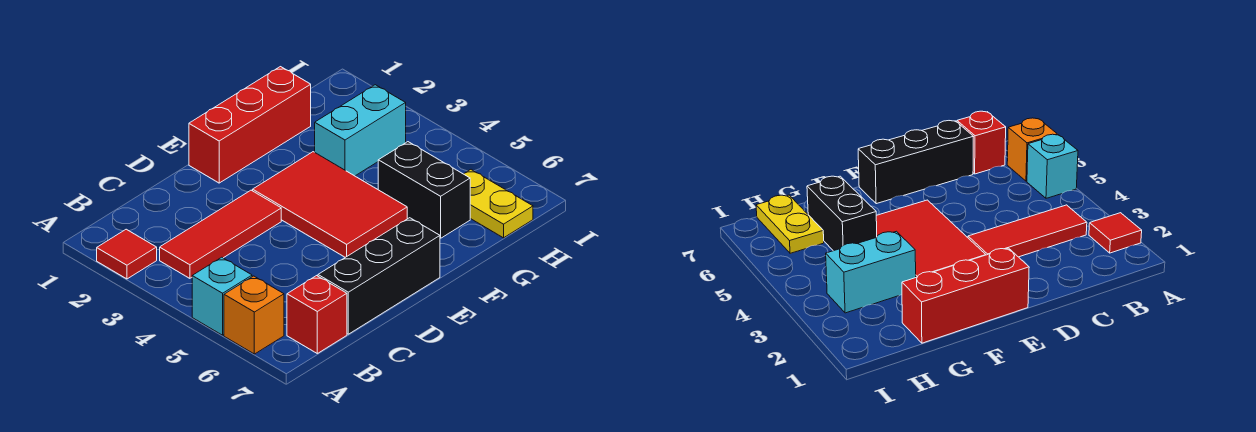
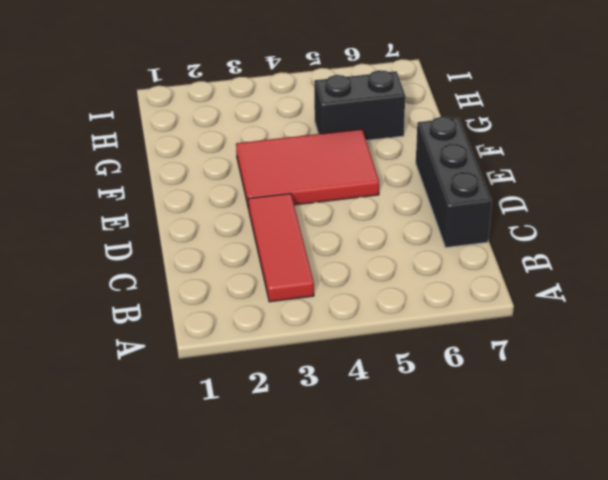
none -> red 1x1 tile [97,229,157,279]
none -> cyan 1x1 brick [192,257,252,335]

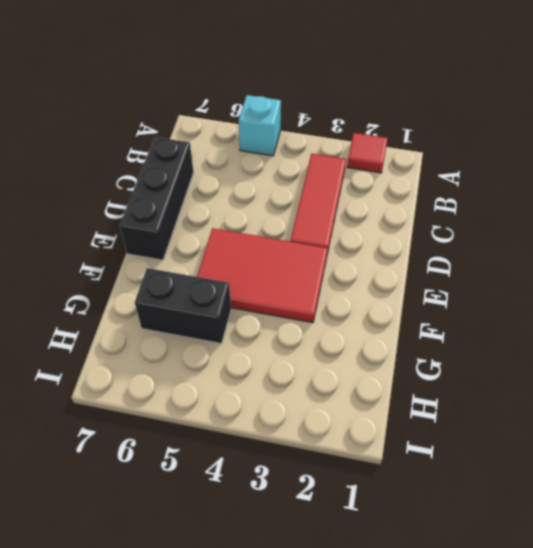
none -> orange 1x1 brick [224,276,284,354]
none -> red 1x1 brick [287,276,347,353]

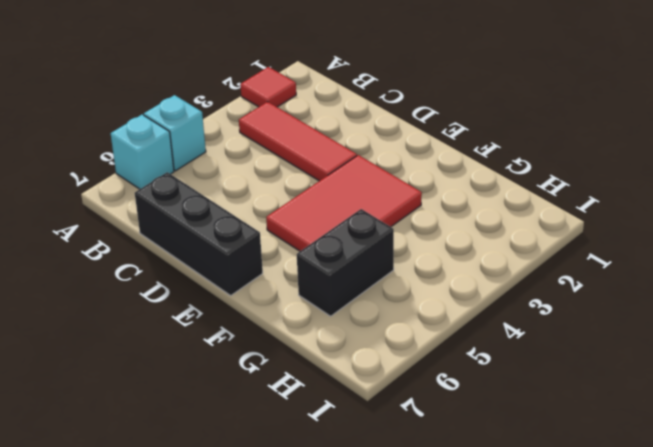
cyan 1x1 brick [111,115,174,189] -> orange 1x1 brick [224,276,284,354]
none -> red 1x1 brick [287,276,347,353]
none -> red 1x3 brick [189,67,311,183]

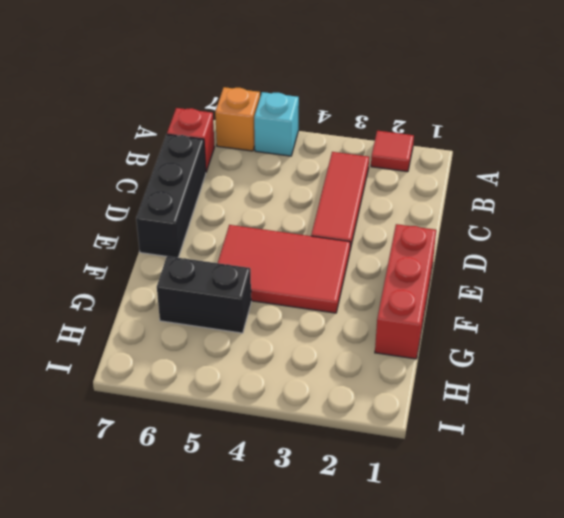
none -> cyan 1x2 brick [315,85,406,176]
none -> yellow 1x2 plate [464,170,533,238]

